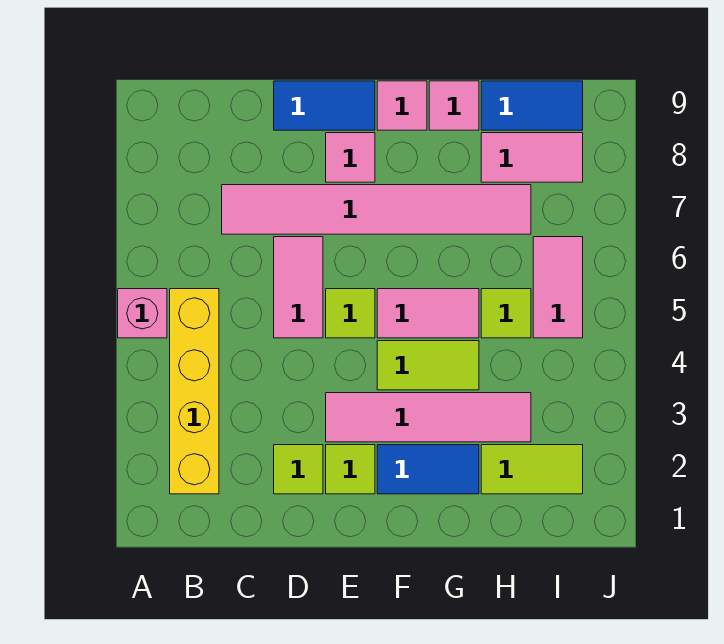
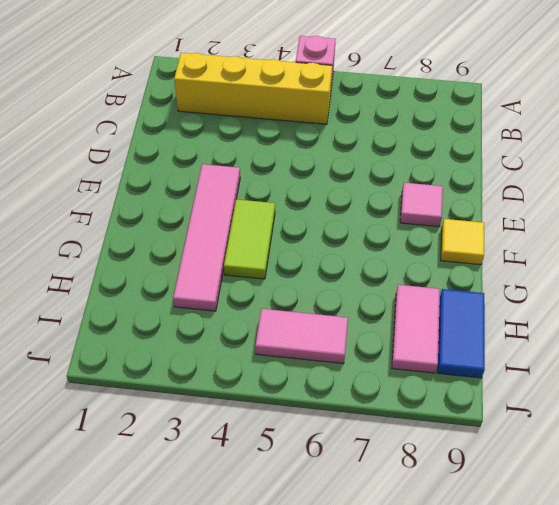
yellow 1x1 tile [441,219,484,265] -> pink 1x1 tile [377,81,427,130]
none -> pink 1x6 tile [222,185,531,234]
none -> lime 1x1 tile [274,445,323,494]
none -> pink 1x2 tile [274,237,323,338]

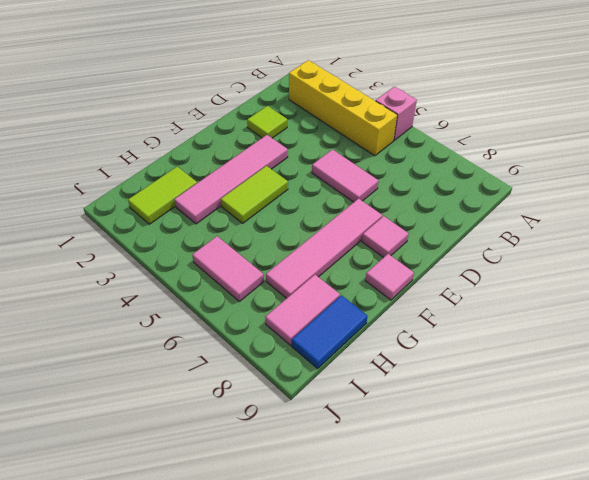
pink 1x4 tile [266,198,382,298] -> pink 1x6 tile [222,185,531,234]
none -> blue 1x2 tile [274,81,375,130]
none -> lime 1x1 tile [326,445,375,494]
none -> lime 1x1 tile [326,289,375,338]

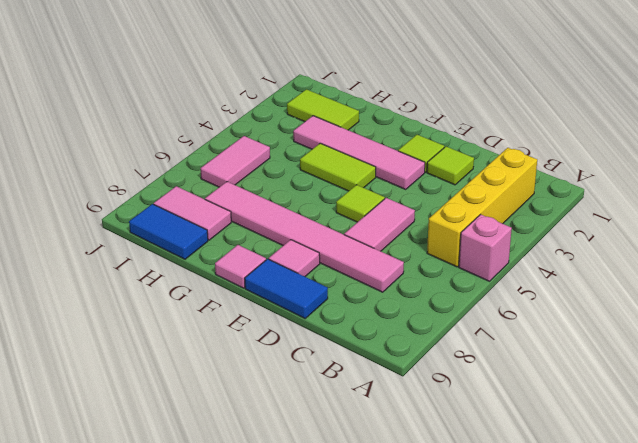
none -> blue 1x2 tile [377,445,479,494]
none -> pink 1x2 tile [377,289,479,338]
none -> pink 1x1 tile [429,81,479,130]

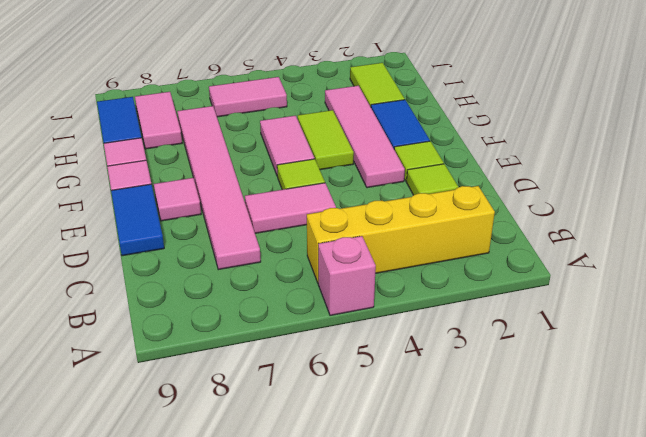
none -> lime 1x1 tile [481,289,531,338]

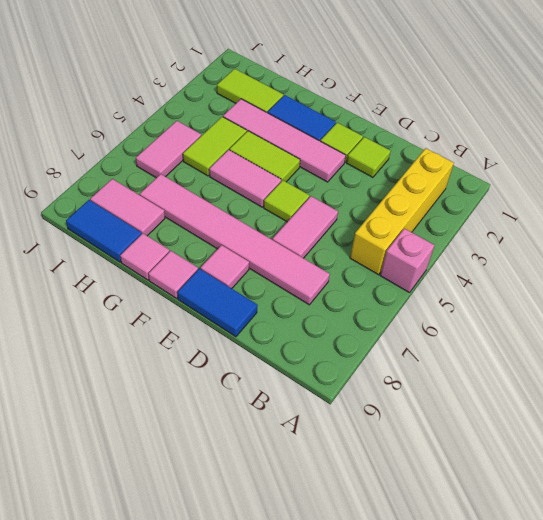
lime 1x2 tile [183,117,247,176] -> lime 1x1 tile [481,289,531,338]

